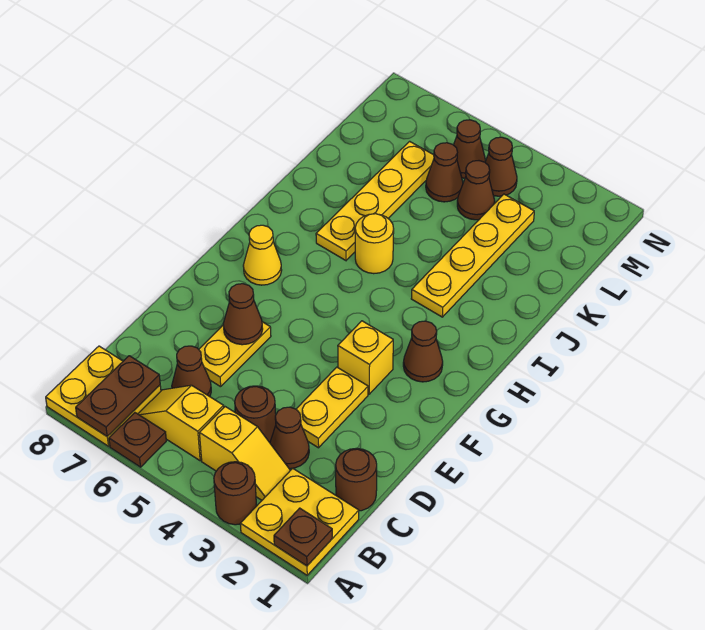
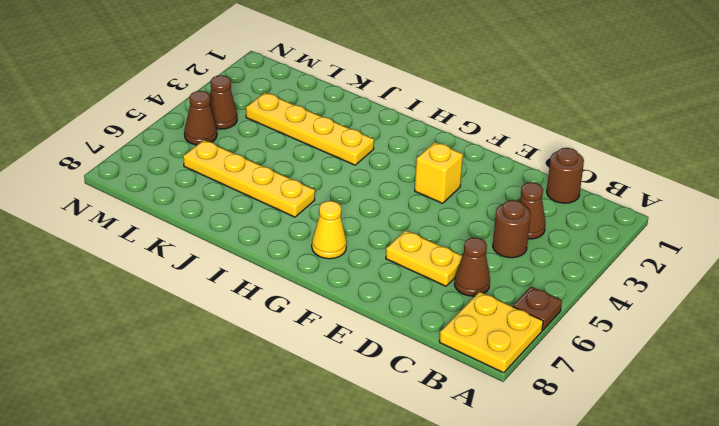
none -> yellow 2x2 plate [240,468,359,575]
none -> brown 1x1 round brick [214,462,256,525]
none -> yellow 1x2 slope [199,407,290,500]

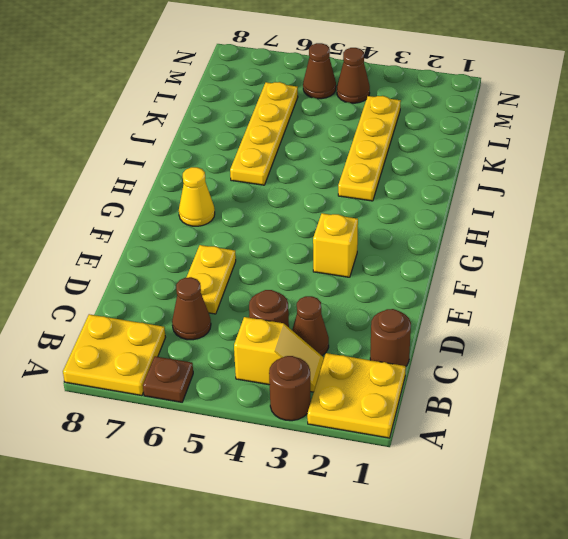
none -> yellow 1x2 slope [138,385,224,461]
none -> yellow 1x2 plate [296,367,368,448]
none -> brown 1x1 cone [403,321,443,382]

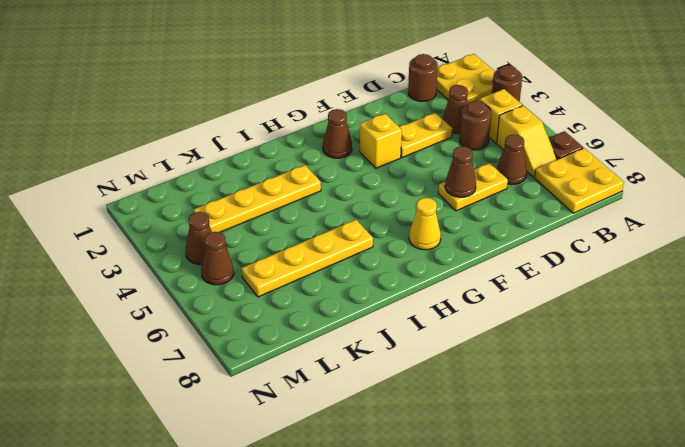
none -> yellow 1x1 round brick [355,214,394,274]
none -> brown 1x1 cone [457,161,495,220]
none -> brown 1x1 cone [426,143,463,202]

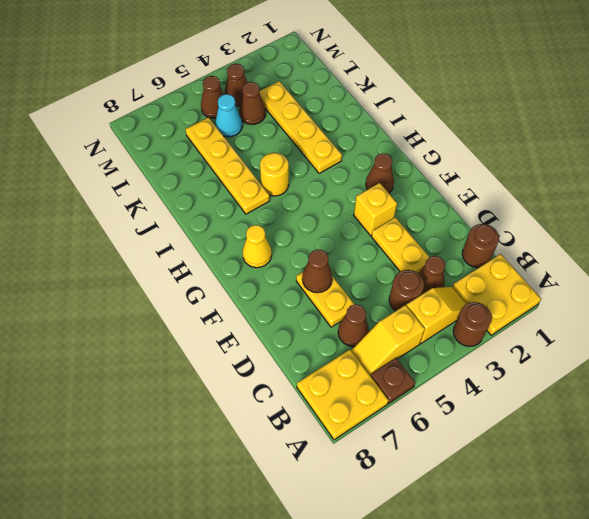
cyan 1x1 cone [215,94,242,137] -> brown 1x1 cone [426,143,463,202]
none -> brown 1x1 plate [274,508,332,566]
none -> brown 1x2 plate [76,356,160,436]

